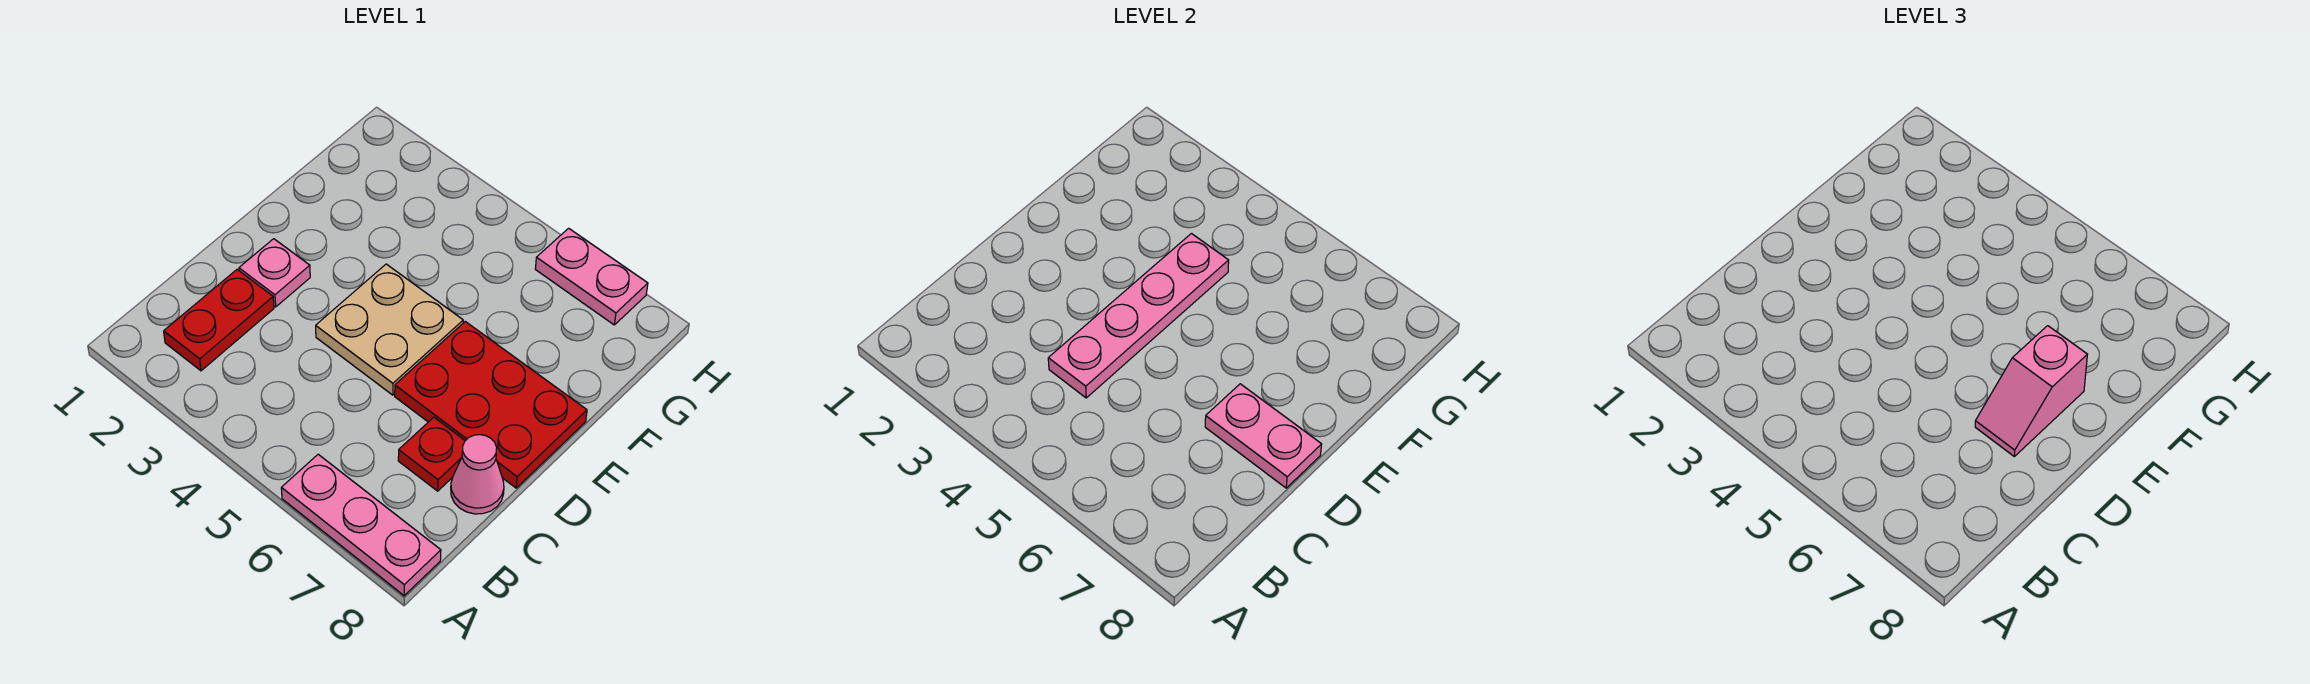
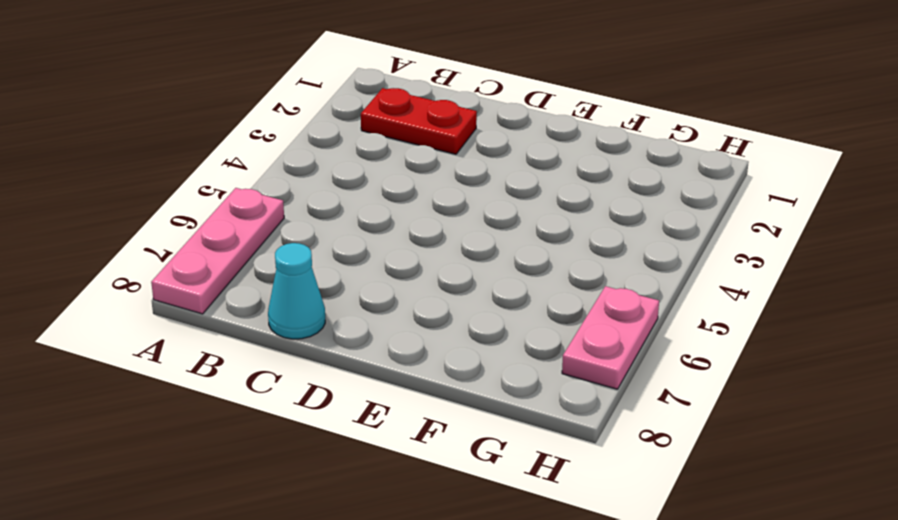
cyan 1x1 cone [268,243,325,339] -> pink 1x1 cone [451,435,504,514]
none -> red 1x1 plate [398,417,465,491]
none -> pink 1x1 plate [239,239,310,307]

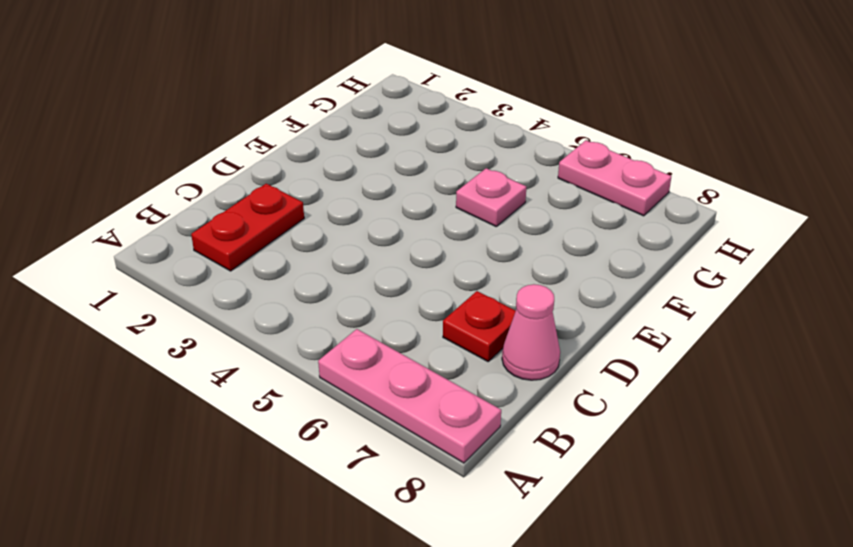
pink 1x1 plate [456,168,526,226] -> pink 1x1 plate moved to [239,239,310,307]
none -> tan 2x2 plate [316,264,463,395]
none -> red 2x3 plate [395,322,587,488]

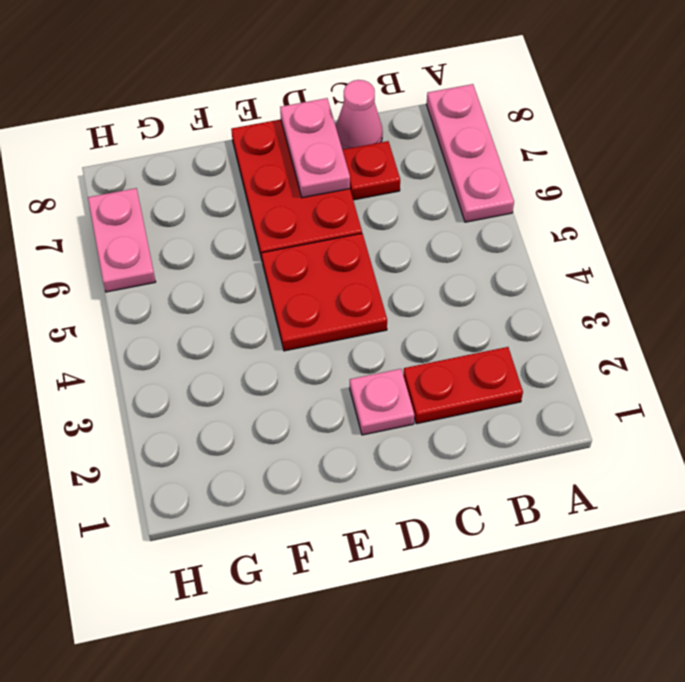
red 2x2 plate [262,233,387,351] -> tan 2x2 plate [316,264,463,395]
none -> pink 1x4 plate [1048,234,1229,398]
none -> pink 1x2 slope [1975,326,2087,456]

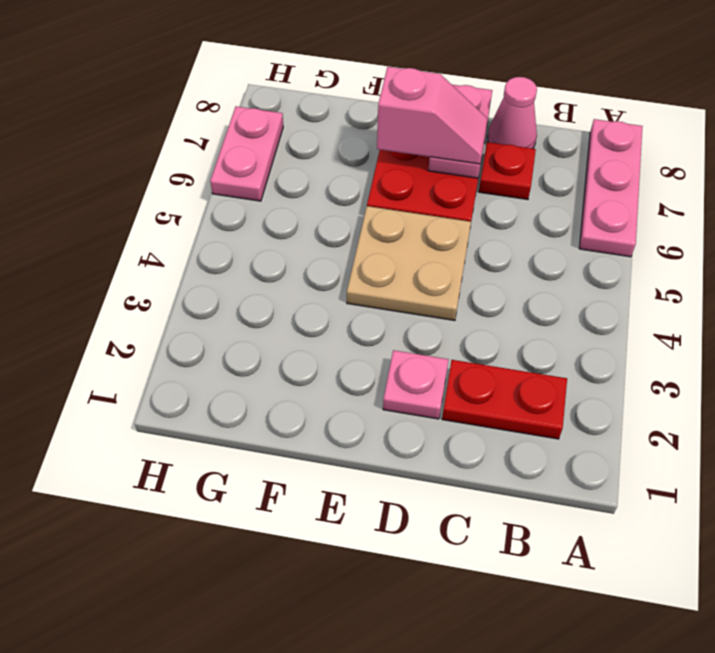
none -> pink 1x4 plate [1048,234,1229,398]

